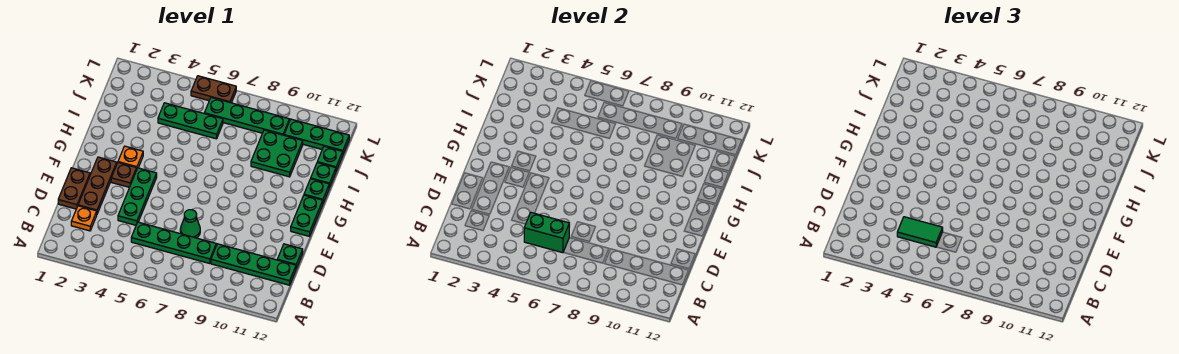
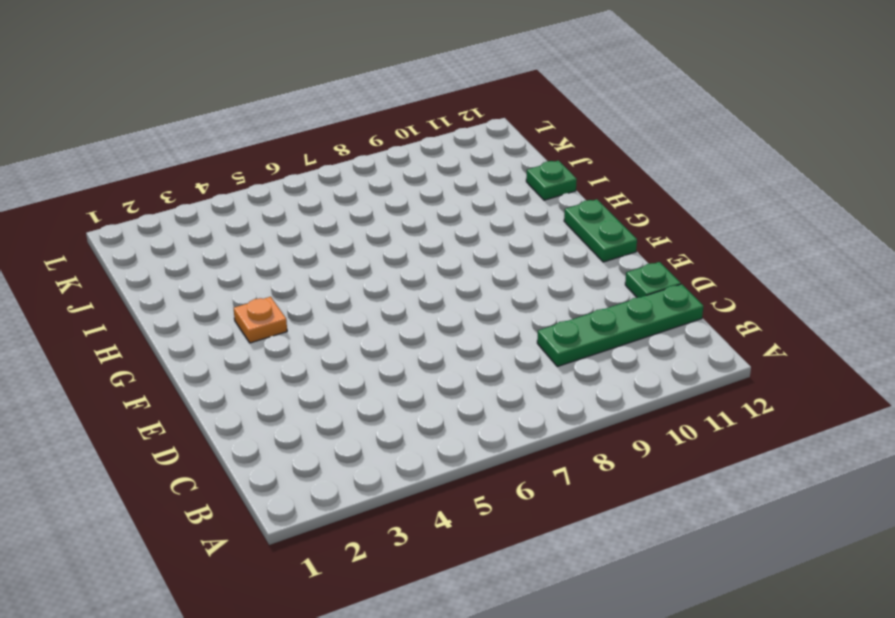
none -> orange 1x1 plate [71,206,97,231]
none -> green 1x4 plate [131,222,216,264]
none -> brown 1x2 plate [58,168,90,209]

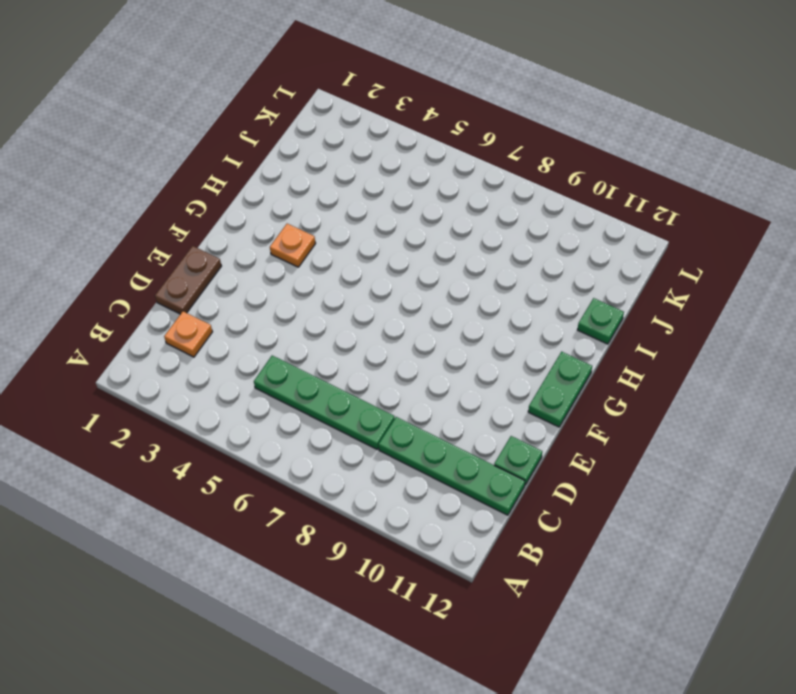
none -> brown 1x3 plate [78,157,117,214]
none -> green 1x3 plate [118,168,157,225]
none -> green 1x1 cone [180,210,200,238]

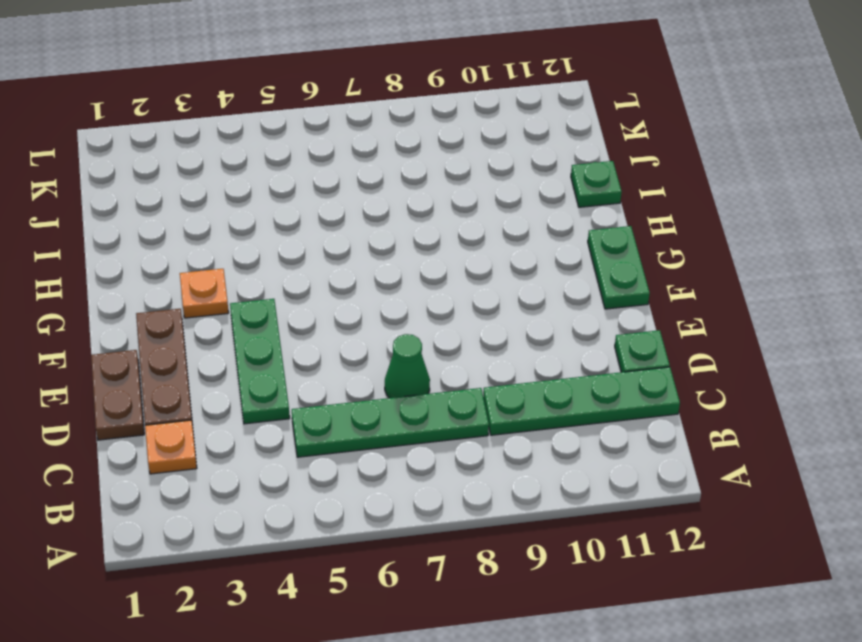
none -> brown 1x1 plate [111,163,137,187]
none -> green 1x1 plate [304,179,329,203]
none -> green 2x2 plate [251,130,303,177]

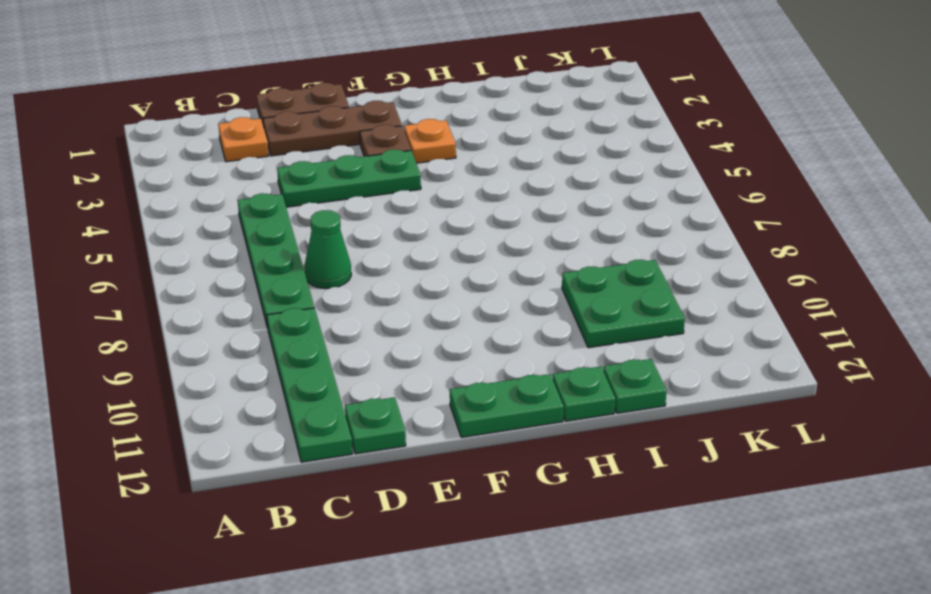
none -> green 1x3 plate [158,103,223,139]
none -> green 1x1 plate [317,146,343,171]
none -> green 1x4 plate [204,98,290,135]

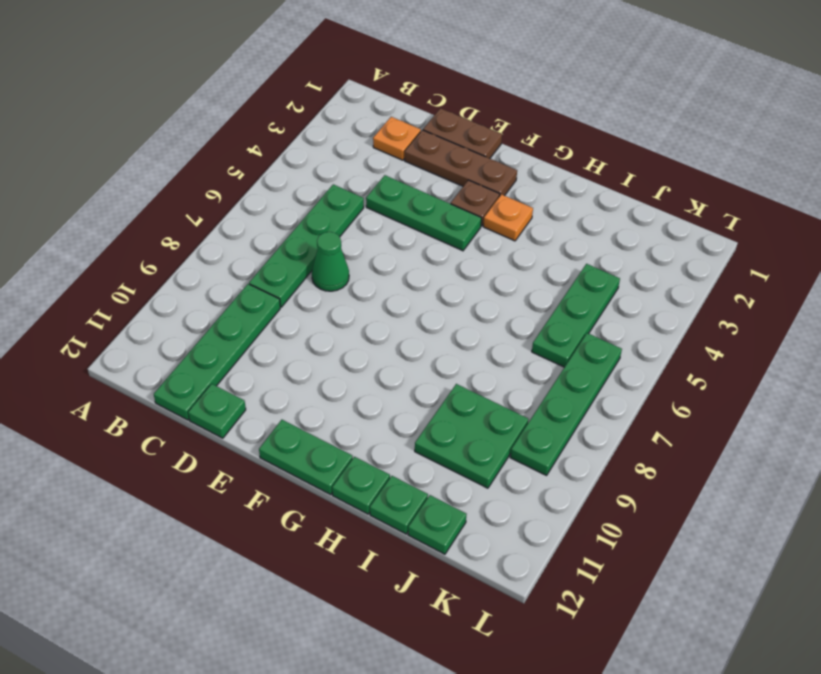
none -> green 1x3 plate [284,119,349,154]
none -> brown 1x2 plate [191,76,236,103]
none -> green 1x2 brick [524,213,569,253]

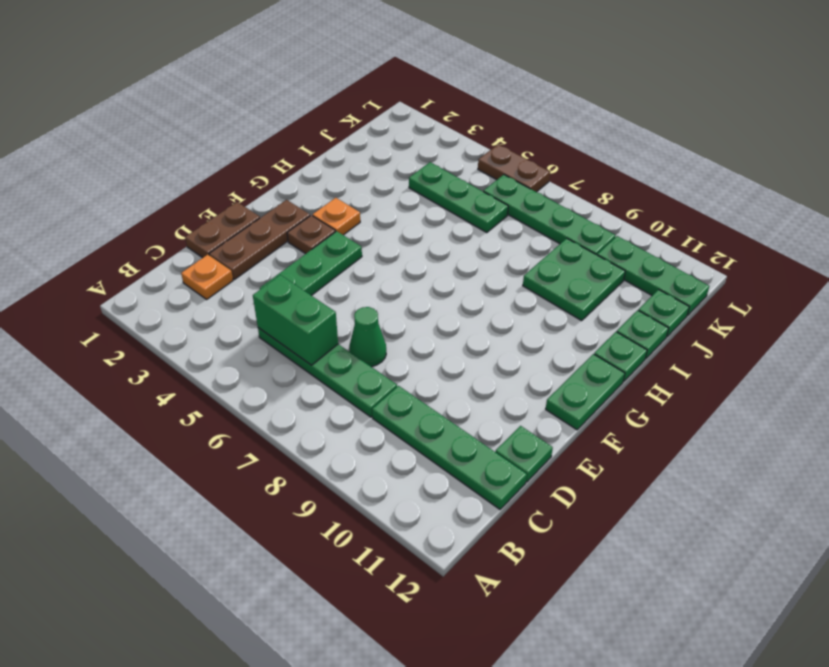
none -> green 1x2 tile [897,217,943,247]

